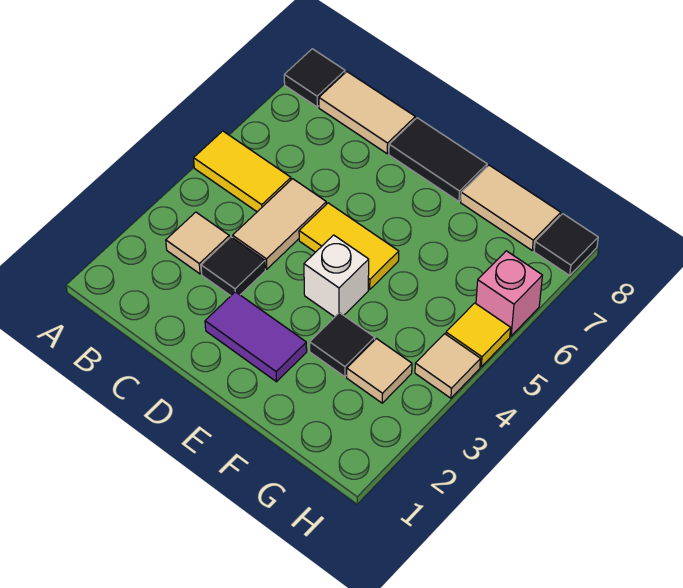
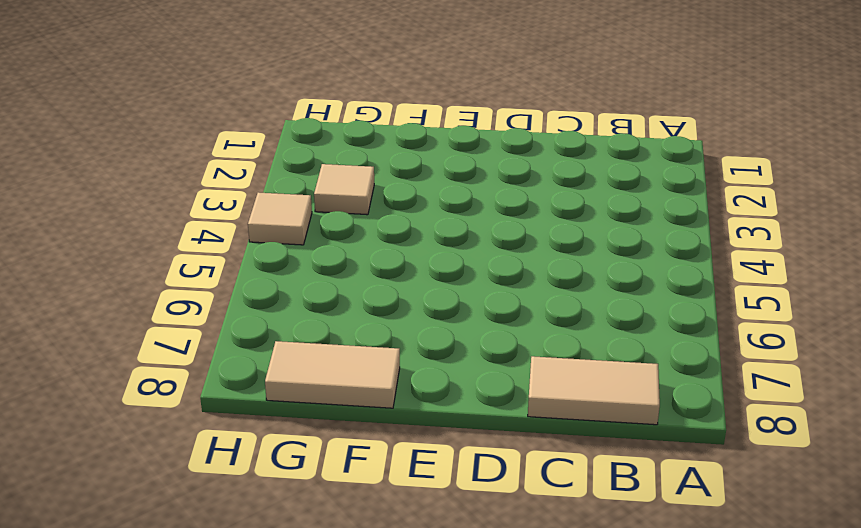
none -> yellow 1x2 tile [194,131,291,212]
none -> black 1x1 tile [284,49,345,107]
none -> tan 1x1 tile [166,212,229,274]

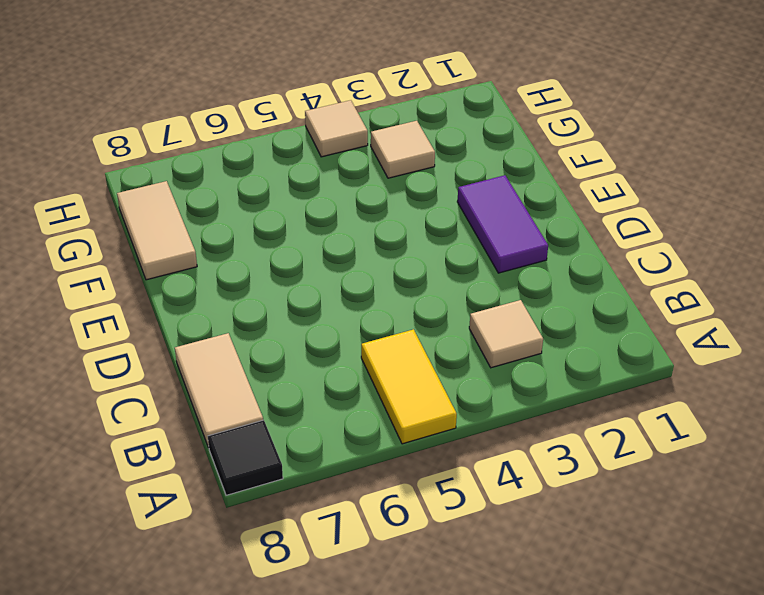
none -> black 1x1 tile [201,237,265,296]
none -> tan 1x2 tile [233,179,326,269]
none -> yellow 1x2 tile [299,203,399,290]

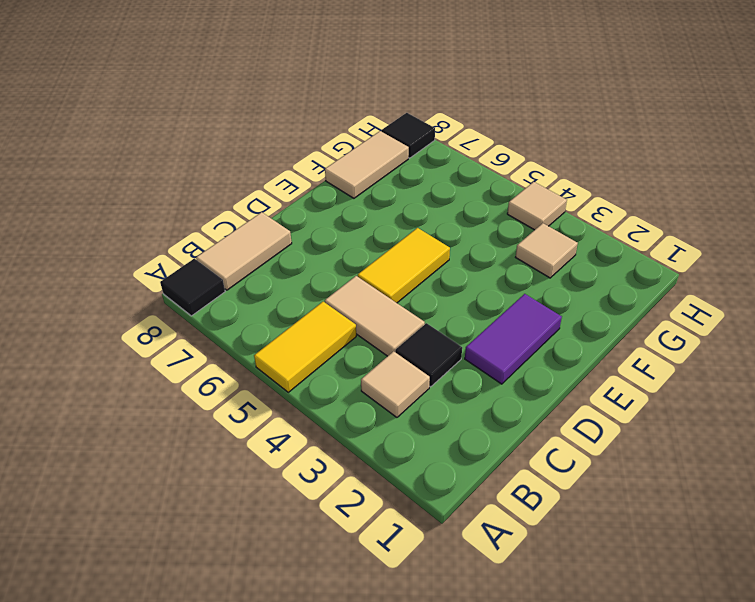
none -> black 1x2 tile [389,118,487,201]
none -> white 1x1 brick [304,235,369,317]
none -> black 1x1 tile [310,313,375,377]

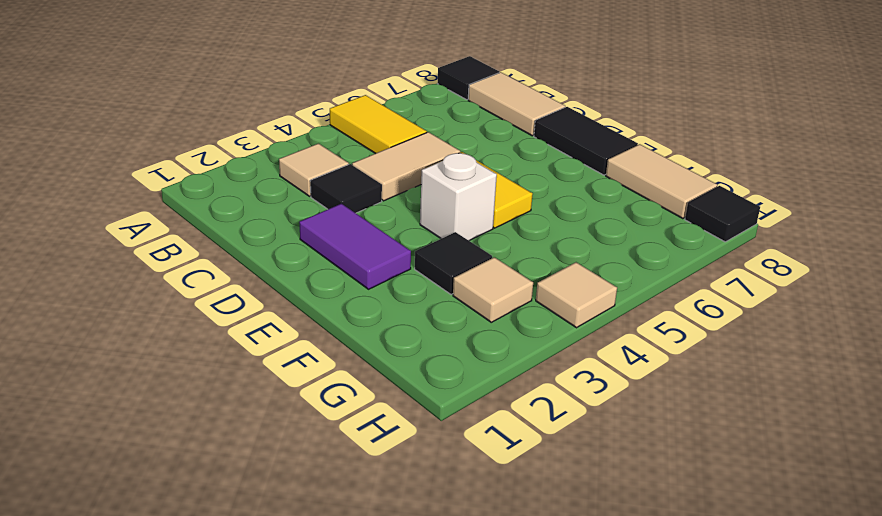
none -> yellow 1x1 tile [446,303,511,367]
none -> pink 1x1 brick [476,251,543,336]

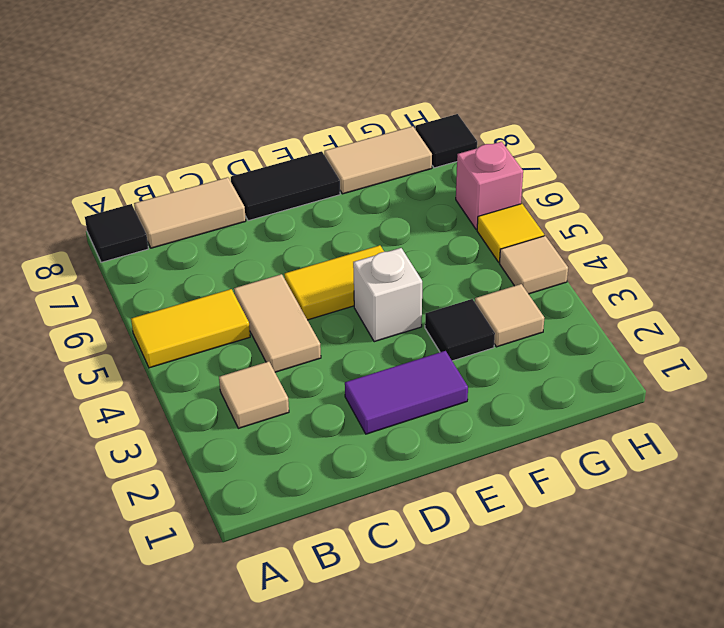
none -> black 1x1 tile [201,237,265,296]

